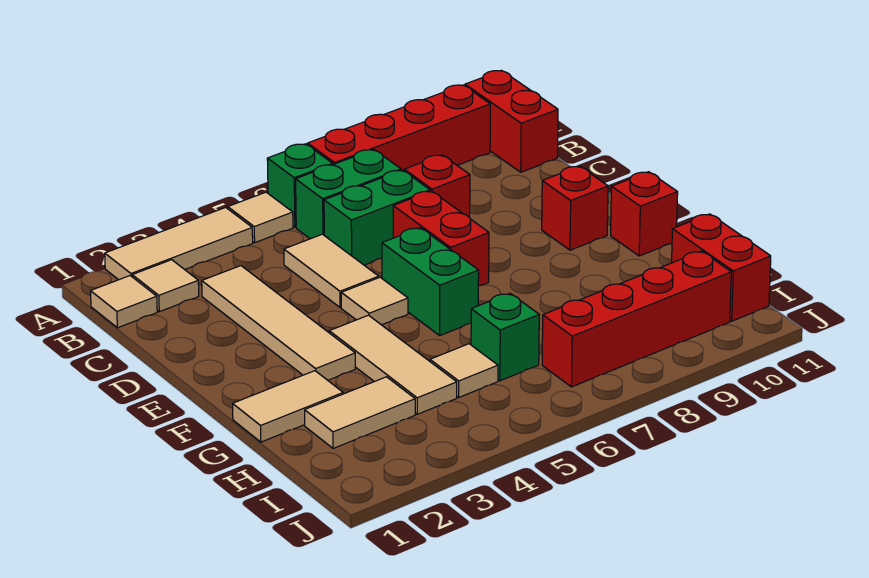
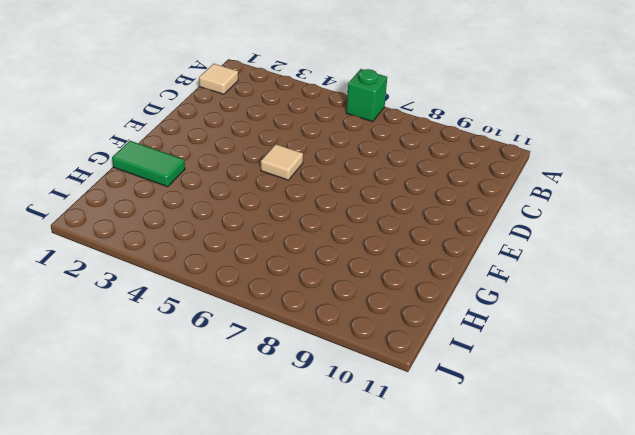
green 1x2 tile [112,141,185,187] -> tan 1x2 tile [233,371,343,442]
none -> tan 1x3 tile [105,207,253,280]
none -> tan 1x1 tile [228,192,293,243]
none -> red 1x4 brick [308,85,490,171]

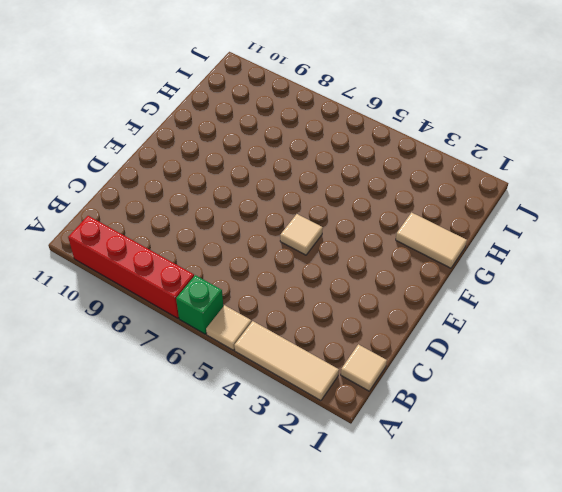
none -> red 1x2 brick [465,70,558,172]
none -> tan 1x1 tile [132,260,199,312]
none -> green 1x2 brick [296,149,401,239]

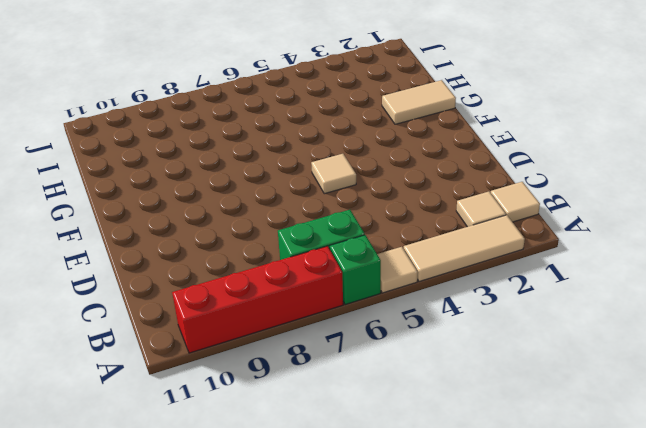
none -> red 1x2 brick [465,70,558,172]
none -> tan 1x4 tile [202,266,355,380]
none -> tan 1x2 tile [284,234,379,308]

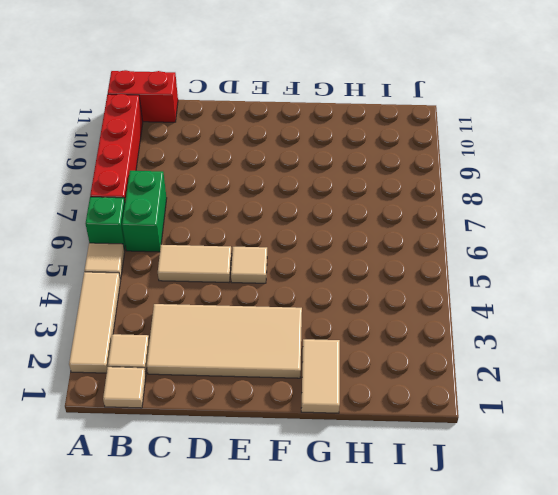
tan 2x4 tile [147,304,302,378] -> tan 1x4 tile [202,266,355,380]
none -> green 1x2 brick [324,170,430,265]
none -> red 1x1 brick [404,155,470,217]
none -> red 1x2 brick [393,191,489,286]

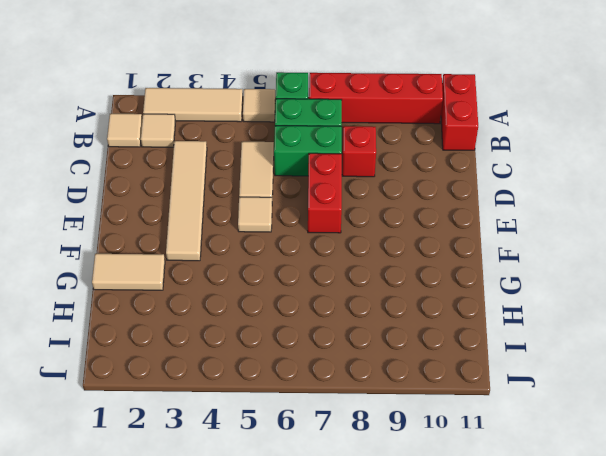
none -> green 1x2 brick [382,228,479,335]
none -> red 1x1 brick [542,166,608,250]
none -> tan 1x3 tile [329,315,457,414]

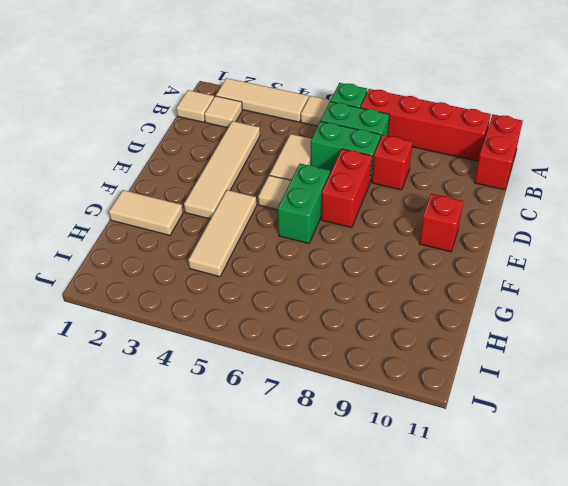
none -> red 1x1 brick [611,172,678,256]
none -> tan 1x2 tile [305,377,415,449]
none -> tan 1x1 tile [430,344,498,397]

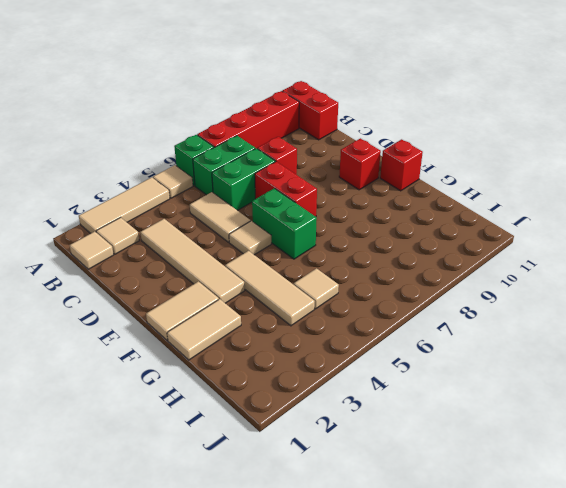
tan 1x2 tile [146,281,219,340] -> tan 1x2 tile moved to [305,377,415,449]
none -> green 1x1 brick [471,293,539,381]
none -> red 1x2 brick [672,214,771,321]
none -> red 1x4 brick [542,251,731,387]

